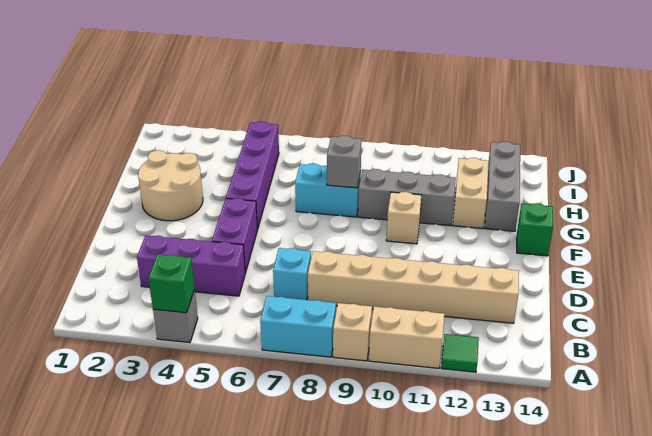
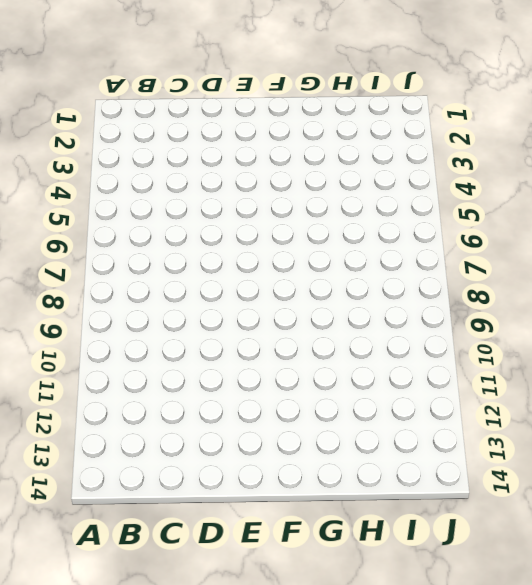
none -> grey 1x1 brick [153,290,198,343]
none -> cyan 1x2 brick [260,296,336,357]
none -> tan 1x1 brick [333,303,372,361]

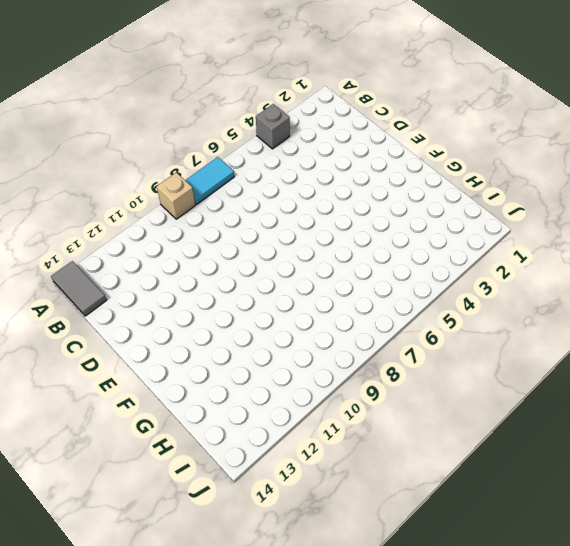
cyan 1x2 tile [185,157,234,205] -> cyan 1x2 brick [260,296,336,357]
grey 1x2 tile [51,261,107,316] -> none
none -> tan 1x2 brick [369,307,445,368]
none -> green 1x1 tile [441,334,479,372]
none -> purple 1x3 brick [137,235,245,296]

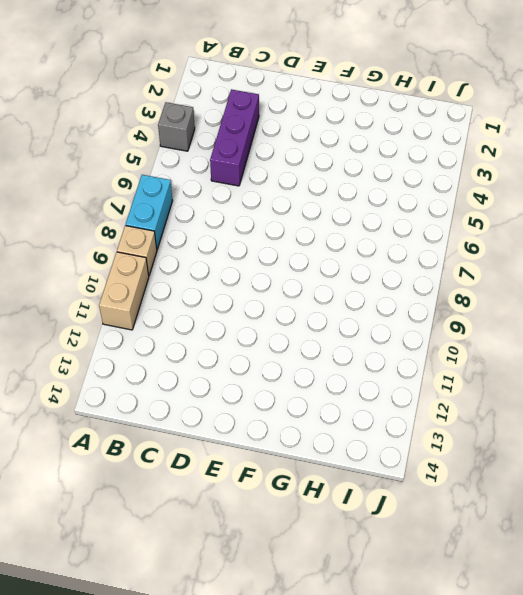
none -> green 1x1 tile [441,334,479,372]
none -> cyan 1x1 brick [273,248,311,300]
none -> tan 1x6 brick [308,251,519,323]

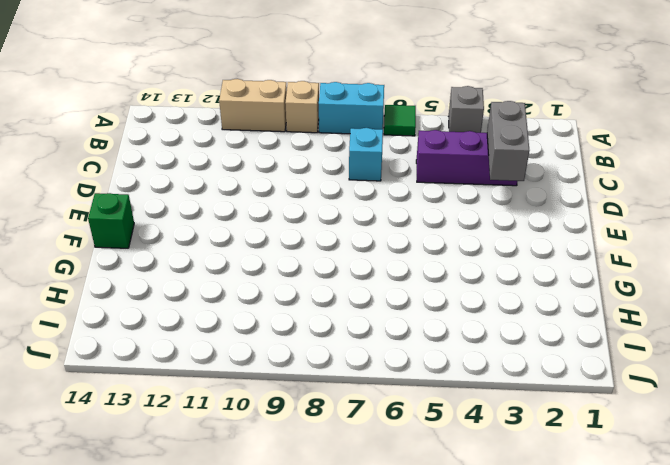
green 1x1 tile [384,105,416,136] -> green 1x1 tile moved to [441,334,479,372]
grey 1x2 brick [487,101,529,181] -> none
none -> tan 1x6 brick [308,251,519,323]
none -> purple 1x2 brick [212,198,258,273]
none -> tan 2x2 round brick [138,150,203,221]

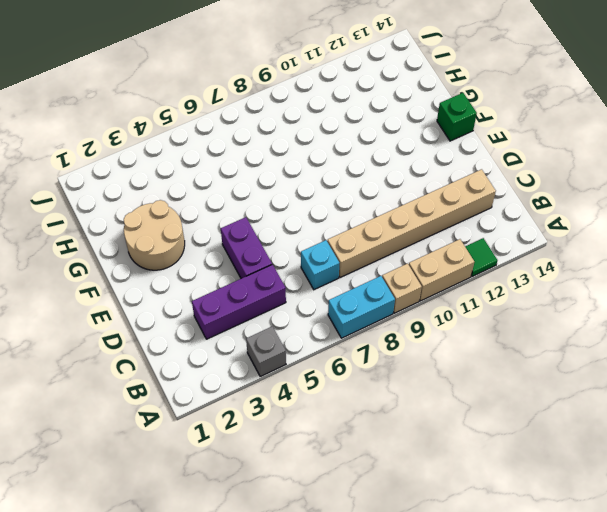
none -> purple 1x4 brick [226,121,279,229]
none -> tan 1x1 brick [386,192,421,244]
none -> cyan 1x2 brick [295,164,361,217]

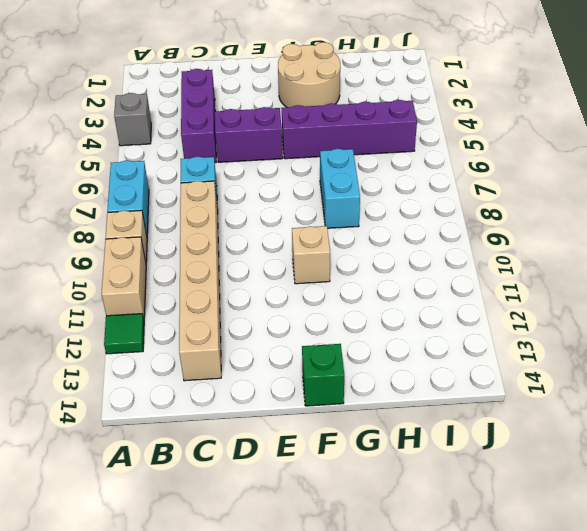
none -> grey 1x3 brick [358,169,456,226]
none -> tan 1x2 brick [453,158,489,229]
none -> grey 1x3 brick [485,141,520,231]

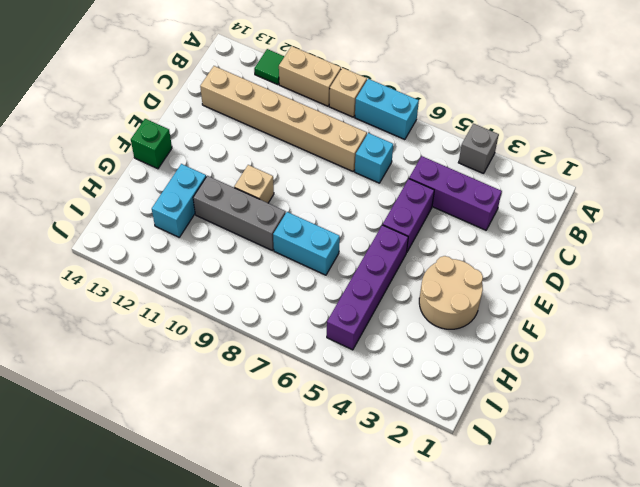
cyan 1x2 brick [152,164,206,237] -> tan 1x2 brick [453,158,489,229]
none -> grey 1x3 brick [485,141,520,231]
none -> green 1x1 brick [148,254,195,313]
none -> grey 1x1 brick [327,136,362,188]

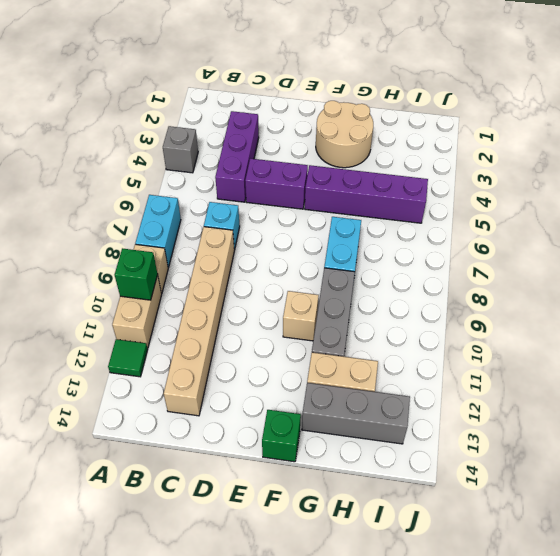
green 1x1 brick [114,248,158,300] -> green 1x1 brick moved to [148,254,195,313]
none -> grey 1x1 brick [327,136,362,188]

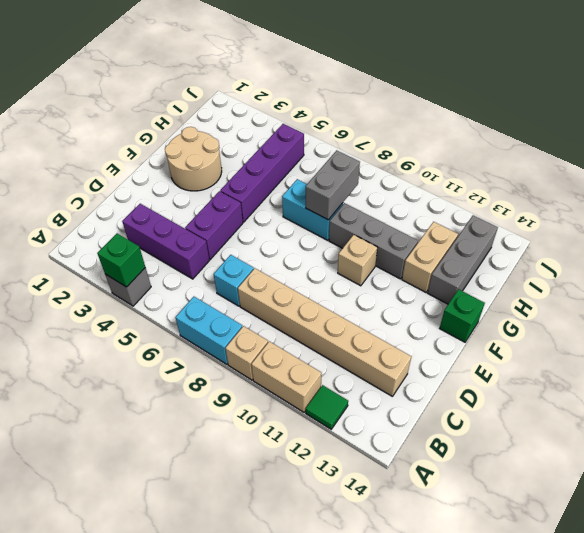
grey 1x2 brick [306,150,360,220] -> grey 1x1 brick [327,136,362,188]

